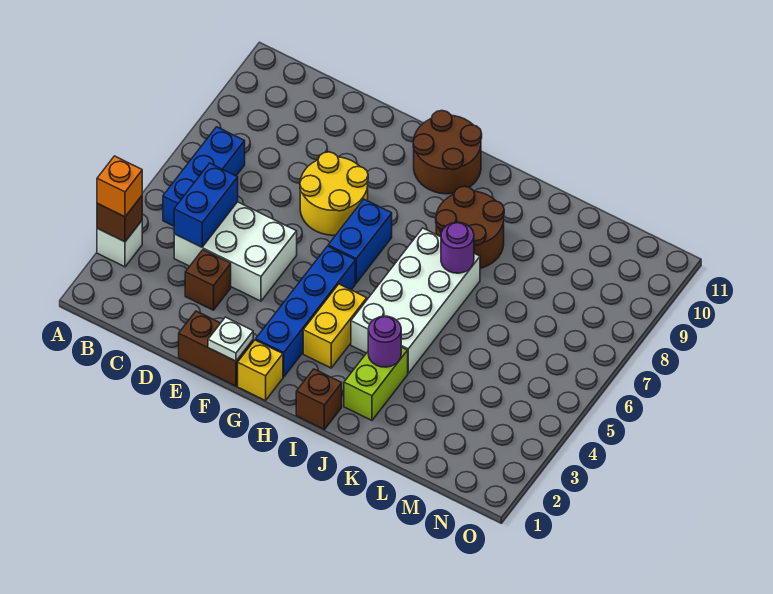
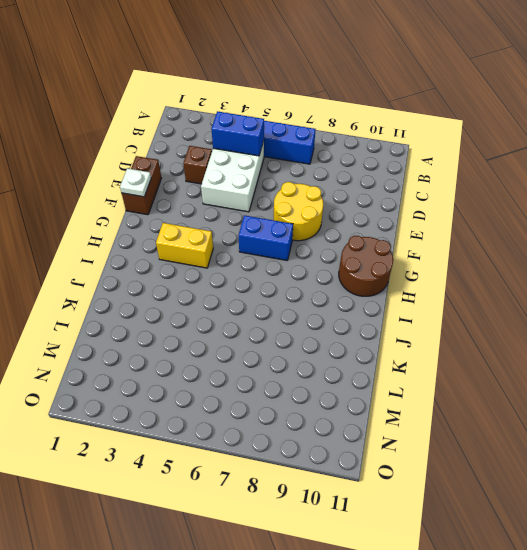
none -> white 1x1 brick [97,221,142,267]
none -> yellow 1x1 brick [238,340,283,401]
none -> blue 1x4 brick [256,246,355,377]

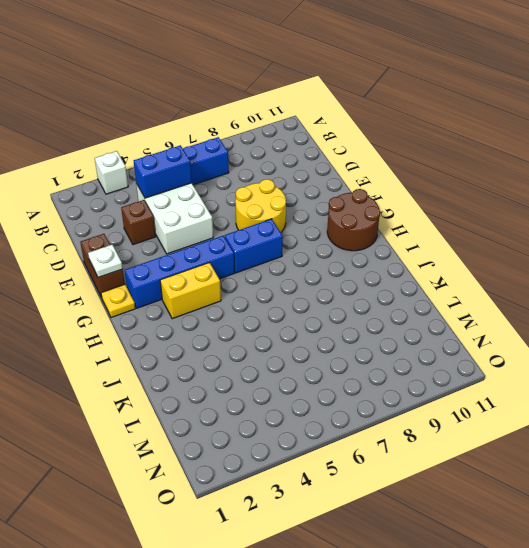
yellow 1x1 plate [101,284,135,318] -> yellow 1x1 brick [238,340,283,401]
none -> brown 1x1 brick [296,369,342,429]
none -> white 2x4 brick [351,228,480,373]
none -> brown 2x2 round brick [436,186,504,268]

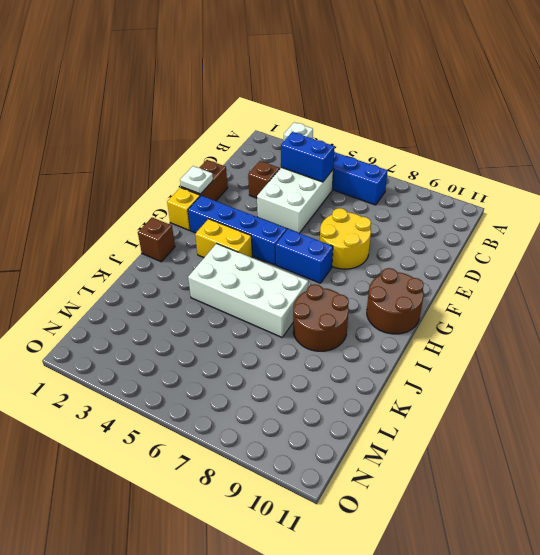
none -> lime 1x2 brick [344,347,408,420]
none -> brown 1x1 brick [97,196,142,242]
none -> purple 1x1 round brick [368,316,401,367]

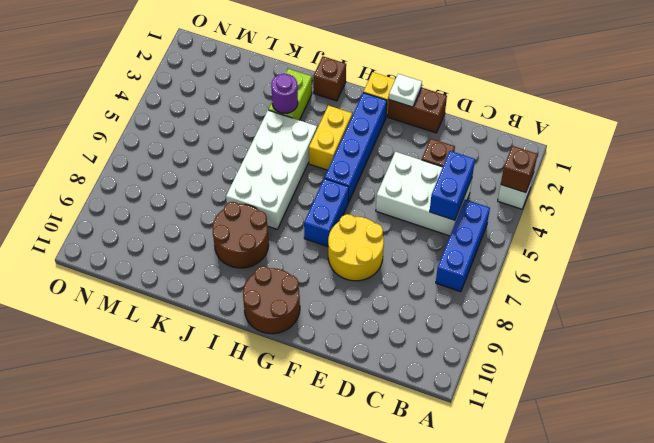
none -> purple 1x1 round brick [441,222,474,273]
none -> orange 1x1 brick [97,156,142,217]

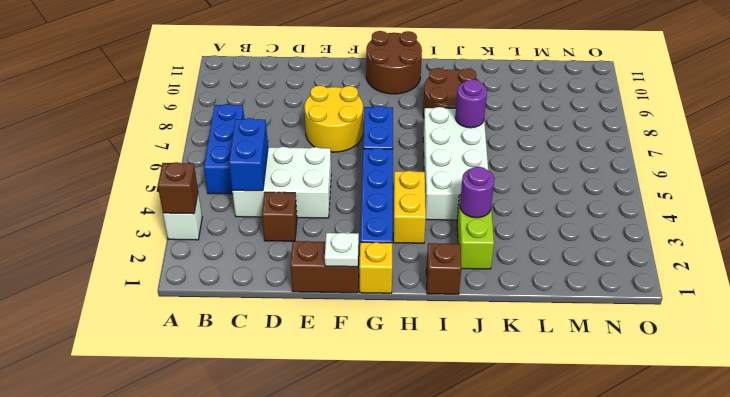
none -> orange 1x1 brick [97,156,142,217]

